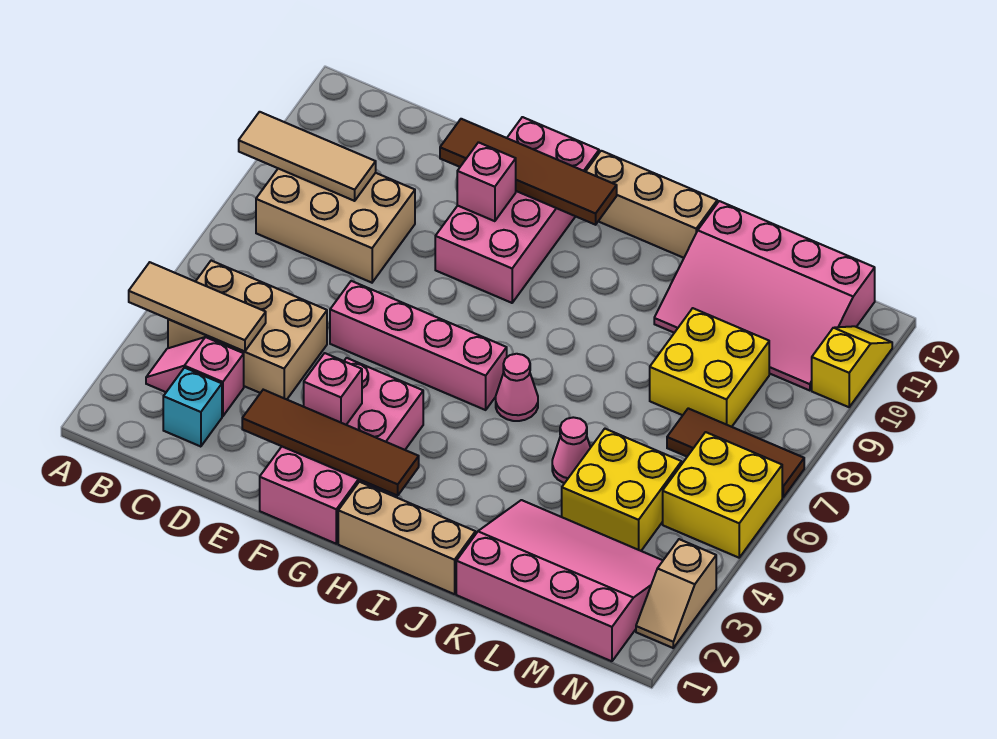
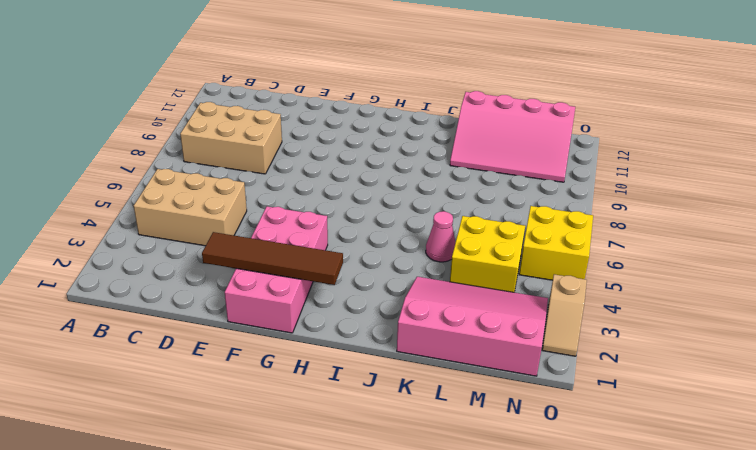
none -> pink 1x2 slope [146,337,244,416]
none -> cyan 1x1 brick [163,368,222,447]
none -> pink 1x4 brick [330,281,507,410]

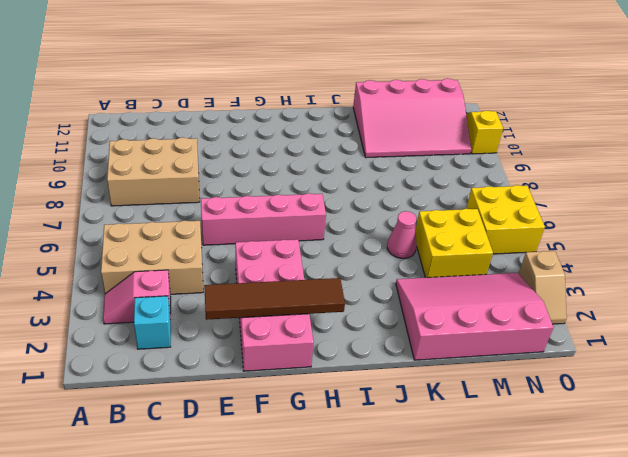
none -> pink 2x4 brick [435,117,599,303]
none -> tan 1x3 brick [338,482,476,594]
none -> tan 1x3 brick [586,151,717,258]

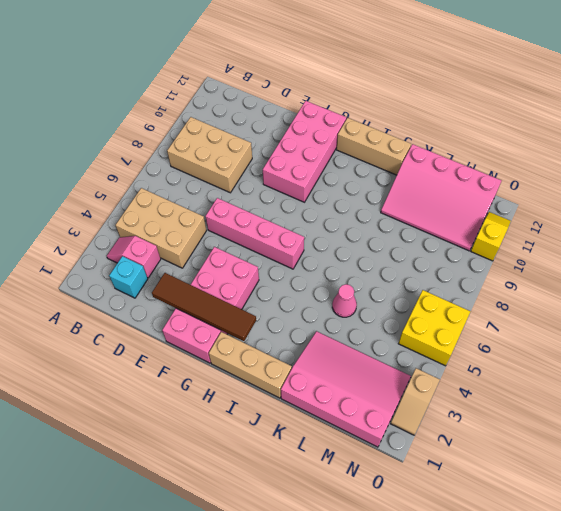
none -> pink 1x1 cone [496,354,538,421]
none -> yellow 2x2 brick [562,429,682,551]
none -> yellow 2x2 brick [650,308,769,427]

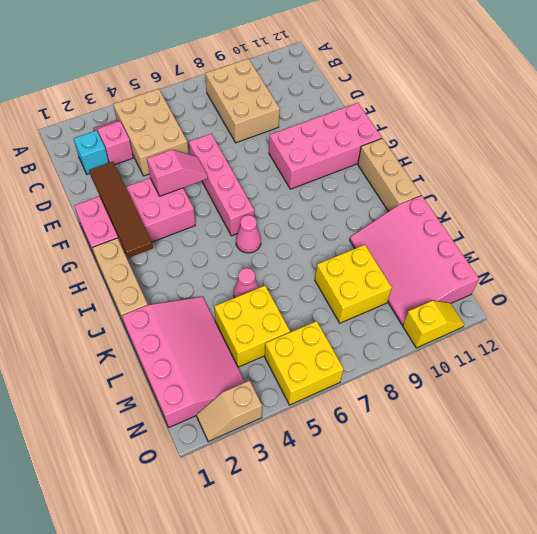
pink 1x2 slope [147,150,208,196] -> none
none -> brown 1x3 tile [667,408,804,497]
none -> tan 1x3 tile [129,262,266,352]
none -> tan 1x3 tile [239,112,376,201]

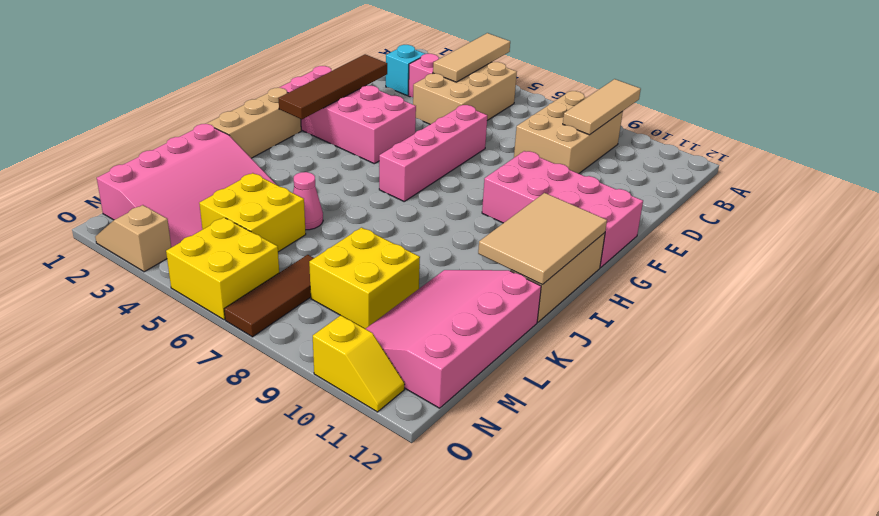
tan 2x3 tile [478,193,607,284] -> brown 1x4 tile [440,119,617,225]
none -> pink 1x1 cone [496,354,538,421]
none -> pink 1x1 brick [304,353,362,425]
none -> pink 1x1 brick [457,142,516,221]

